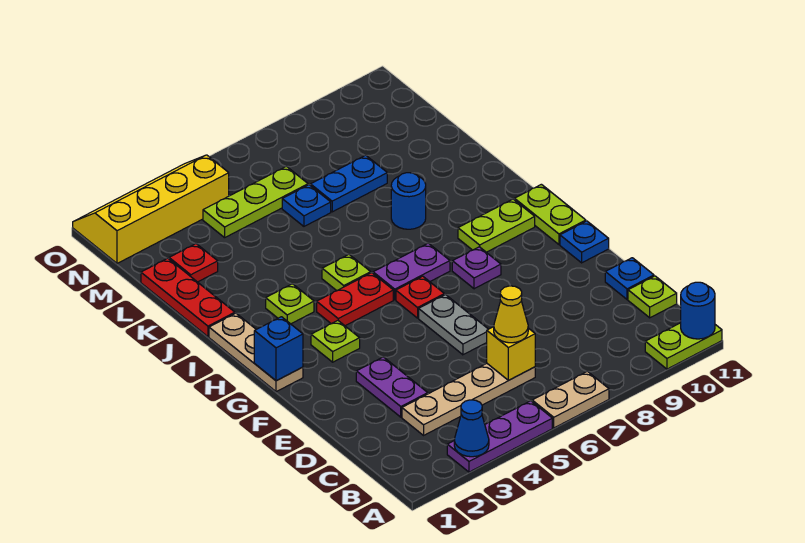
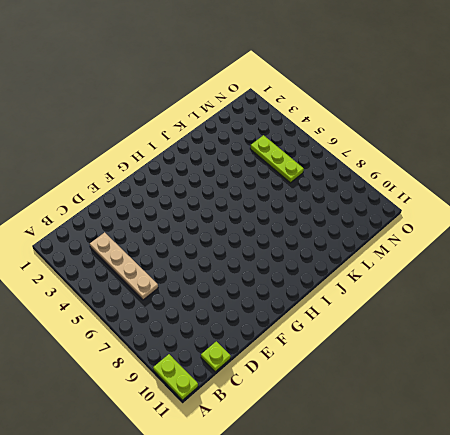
none -> purple 1x3 plate [447,401,552,472]
none -> tan 1x2 plate [532,371,609,428]
none -> purple 1x2 plate [356,357,428,417]
none -> blue 1x1 plate [605,258,654,299]

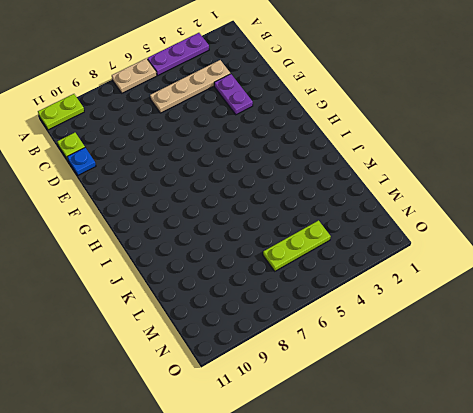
none -> grey 1x2 plate [419,295,488,355]
none -> blue 1x1 plate [560,221,609,263]
none -> tan 1x3 plate [209,313,303,392]
none -> lime 1x1 plate [311,321,360,362]

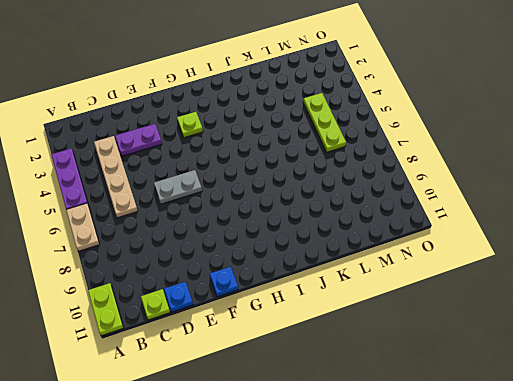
none -> tan 1x3 plate [209,313,303,392]
none -> red 1x1 plate [396,276,444,318]
none -> purple 1x1 plate [452,247,501,289]
none -> lime 1x2 plate [515,184,586,244]

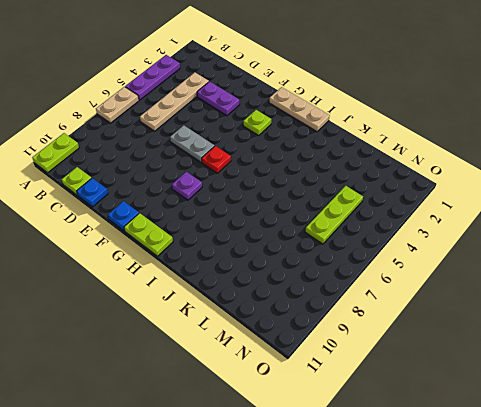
none -> red 1x2 plate [317,273,393,326]
none -> purple 1x2 plate [373,243,450,300]
none -> lime 1x2 plate [458,199,535,252]
none -> lime 1x1 plate [266,284,314,324]

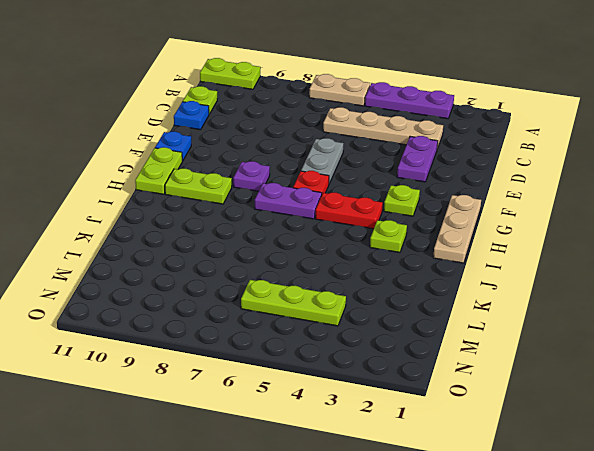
none -> lime 1x1 plate [322,254,371,291]
none -> red 1x3 plate [141,258,235,337]
none -> blue 1x1 round brick [391,173,426,229]
none -> red 1x1 plate [169,244,218,282]

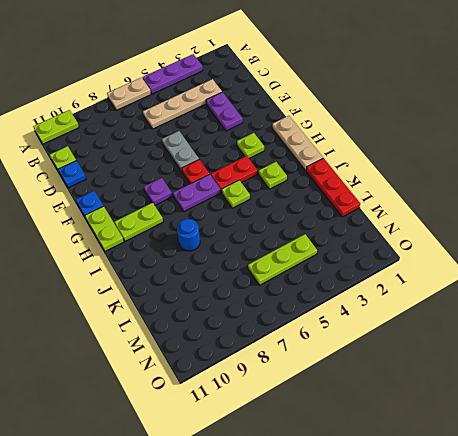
none -> red 1x1 plate [169,244,218,282]
none -> blue 1x1 plate [282,185,331,226]
none -> blue 1x2 plate [311,155,387,212]
none -> yellow 2x4 slope [73,155,229,263]

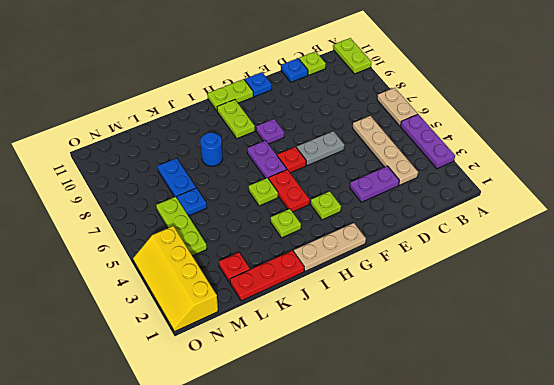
none -> blue 1x1 cone [454,400,489,457]
none -> blue 1x1 round brick [681,282,715,339]
none -> yellow 1x1 brick [487,327,535,380]
none -> blue 1x1 brick [254,317,303,381]

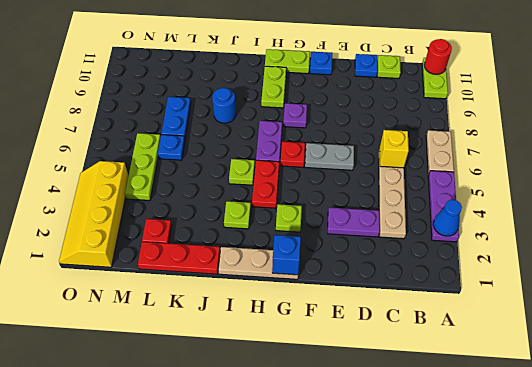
red 1x1 round brick [424,39,452,74] -> blue 1x1 round brick [681,282,715,339]
none -> yellow 1x1 cone [494,286,528,343]

